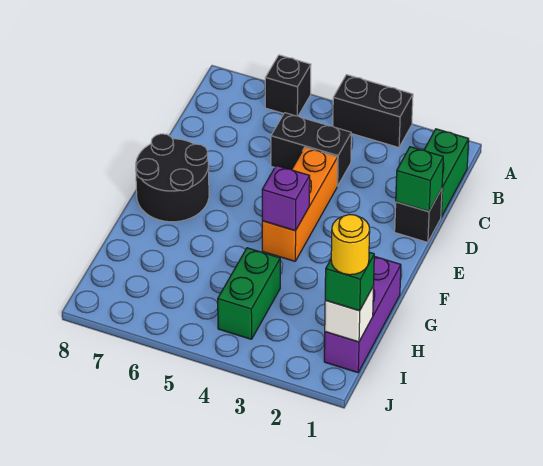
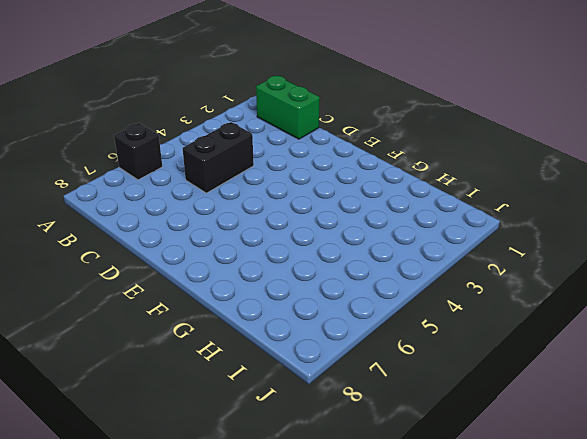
none -> black 1x2 brick [333,75,413,147]
none -> black 1x1 brick [395,189,442,242]
none -> orange 1x3 brick [262,147,338,261]

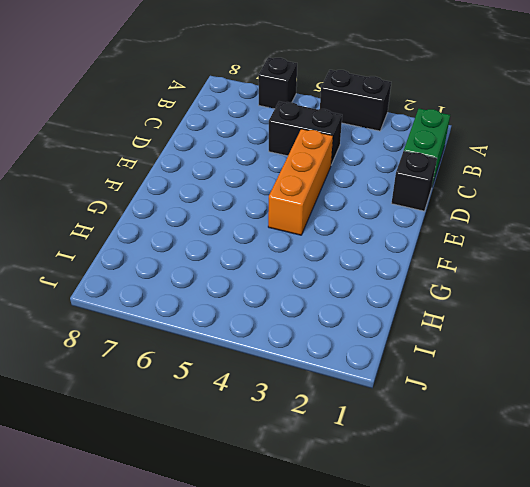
none -> black 2x2 round brick [136,134,209,222]
none -> purple 1x3 brick [324,256,401,373]
none -> green 1x2 brick [218,248,280,339]

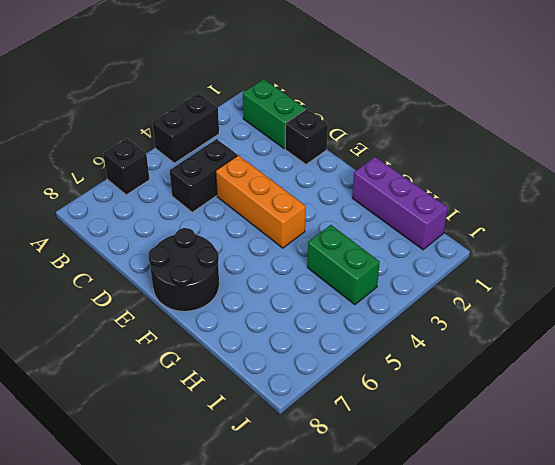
none -> green 1x1 brick [396,147,443,212]
none -> purple 1x1 brick [262,166,310,231]
none -> white 1x1 brick [325,286,374,342]

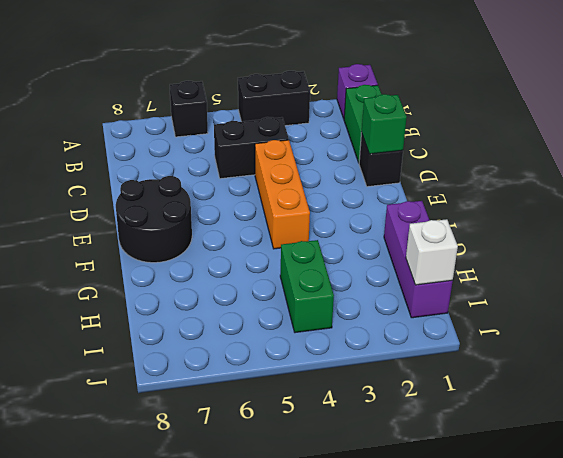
purple 1x1 brick [337,64,378,119] -> purple 1x1 brick moved to [262,166,310,231]
none -> green 1x1 brick [325,252,374,311]
none -> yellow 1x1 round brick [331,215,370,275]

